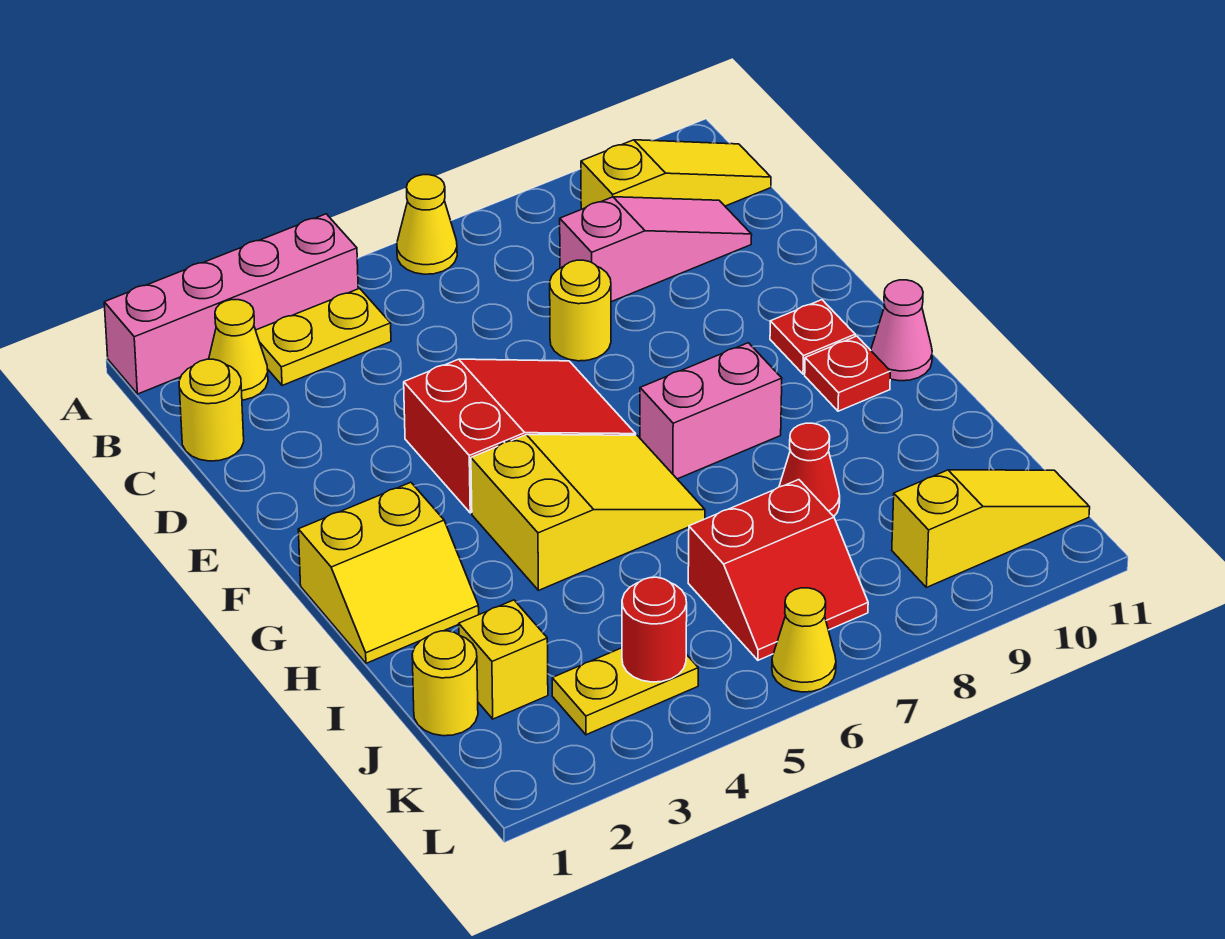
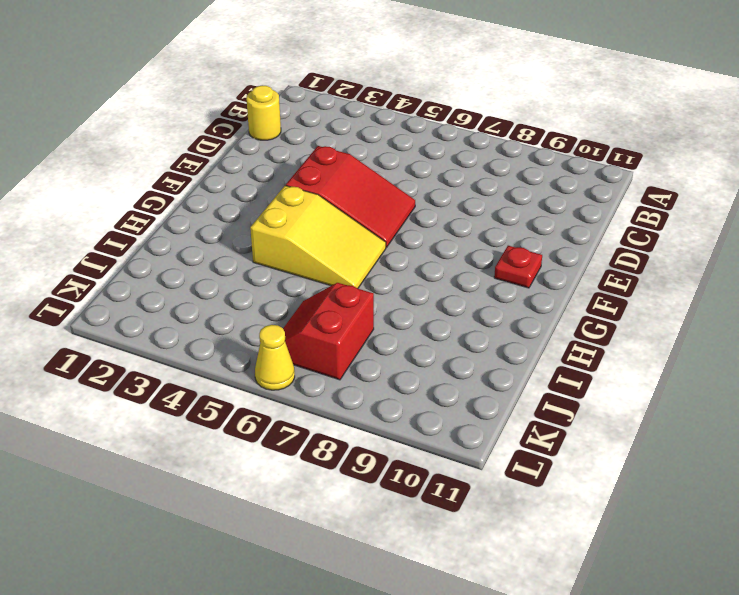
red 2x2 slope [283,283,374,380] -> red 2x2 slope turned to [688,480,868,660]
none -> pink 1x4 brick [104,214,358,394]
none -> yellow 1x1 cone [397,175,457,274]
none -> yellow 1x1 cone [209,300,268,400]

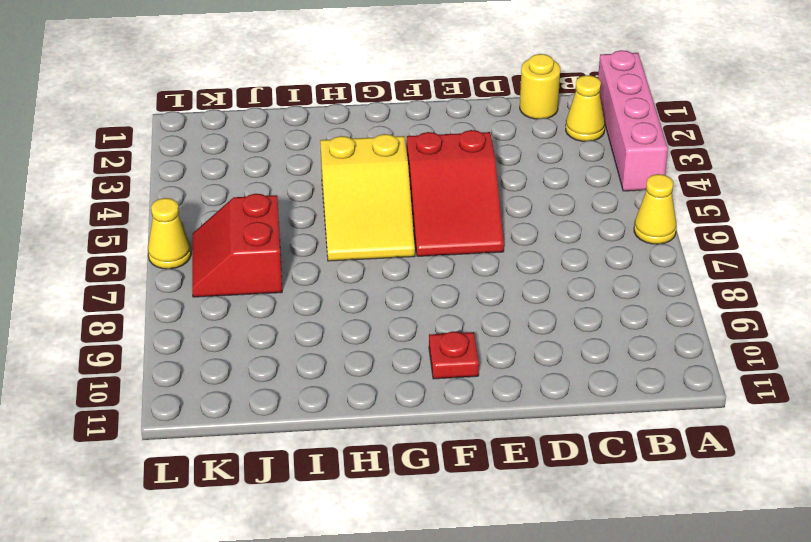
none -> yellow 1x2 plate [256,288,391,386]
none -> yellow 1x3 slope [581,140,771,209]
none -> pink 1x3 slope [560,197,752,302]

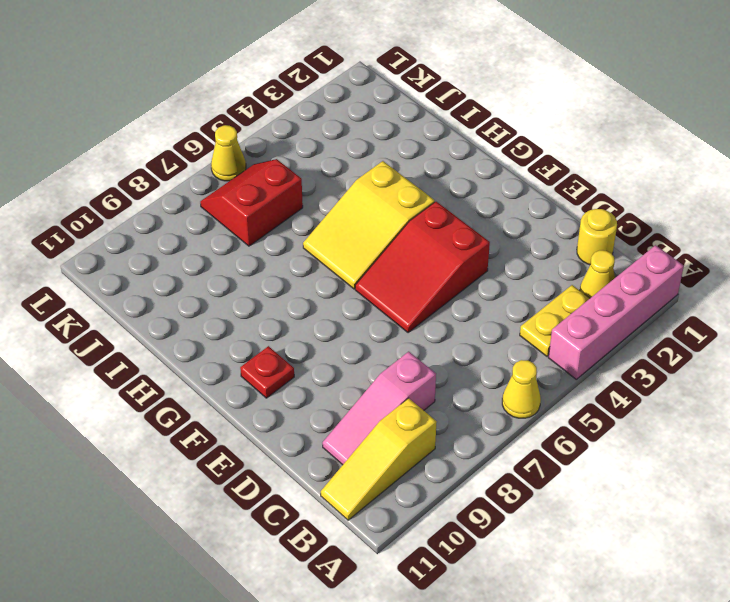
none -> yellow 1x1 round brick [550,260,611,361]
none -> yellow 2x2 slope [298,482,479,663]
none -> pink 1x2 brick [640,343,782,479]

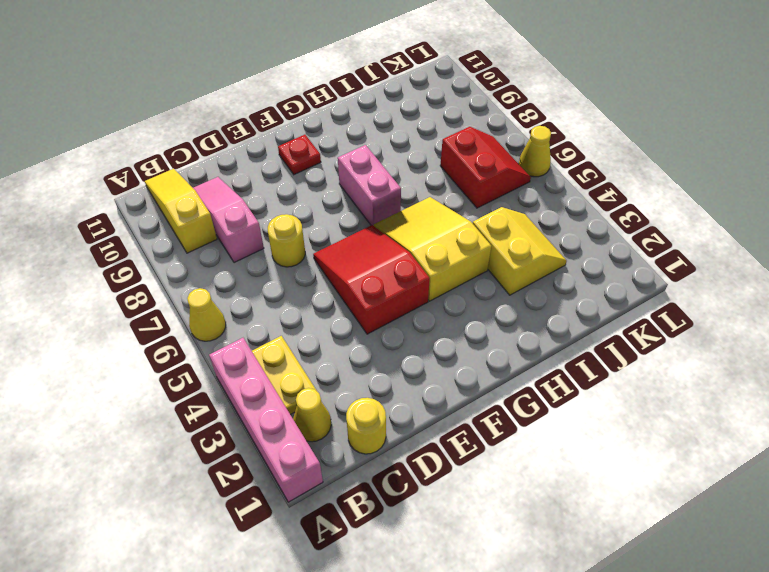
yellow 2x2 slope [473,207,567,295] -> yellow 2x2 slope moved to [298,482,479,663]
none -> red 1x1 plate [805,336,890,411]
none -> pink 1x1 cone [871,280,932,381]
none -> red 1x1 cone [779,423,840,516]

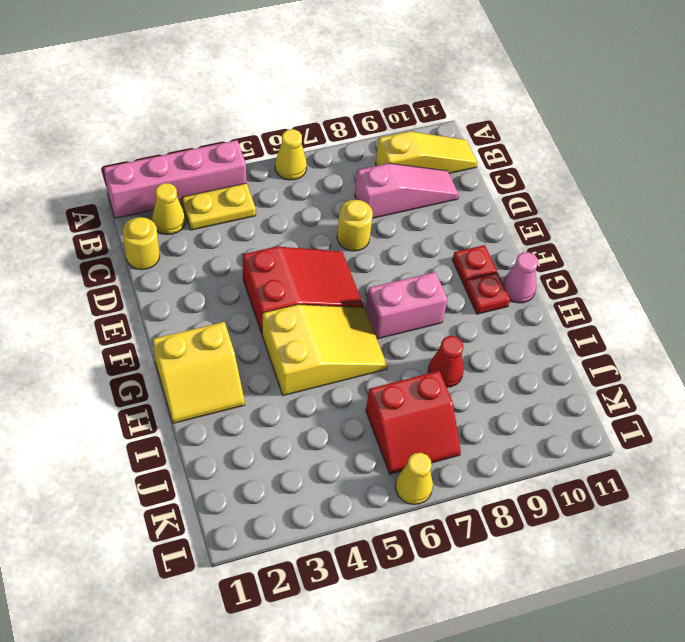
none -> yellow 1x1 round brick [412,631,478,736]
none -> yellow 1x1 brick [459,600,548,719]
none -> yellow 1x2 plate [552,648,698,735]

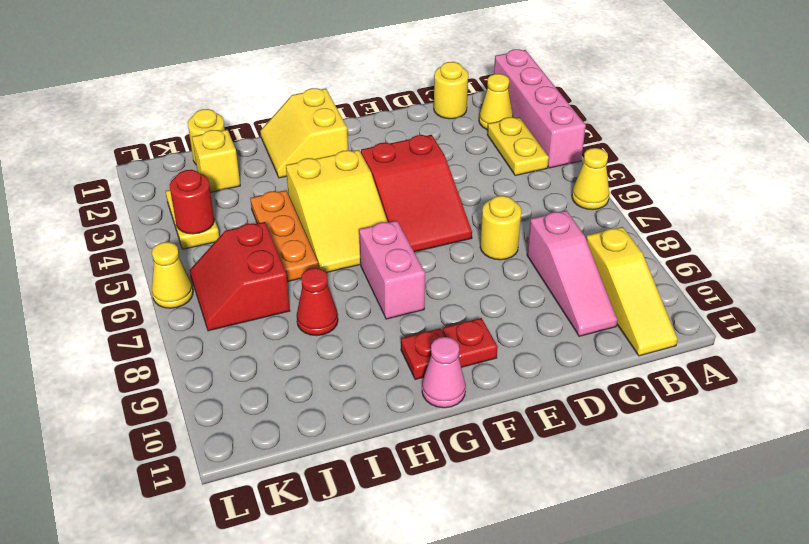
orange 1x3 plate [250,190,318,282] -> none
none -> yellow 1x3 slope [892,470,1090,587]

